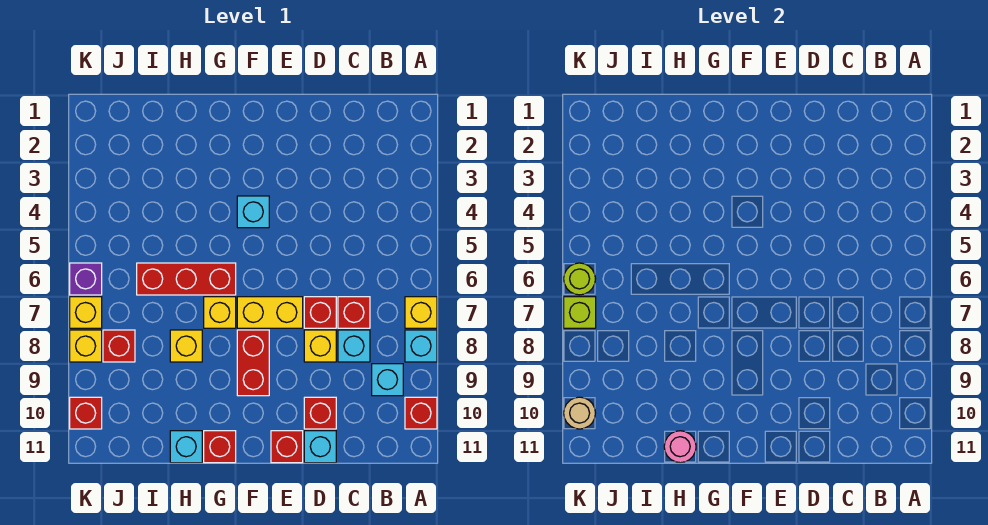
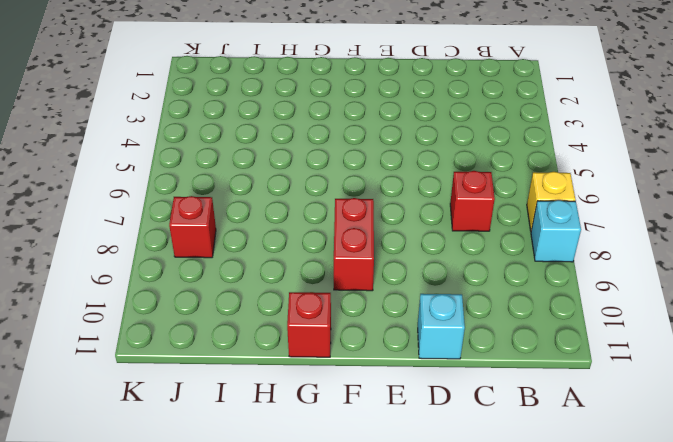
none -> red 1x1 brick [405,397,437,429]
none -> cyan 1x1 brick [372,364,403,396]
none -> cyan 1x1 brick [338,330,370,362]

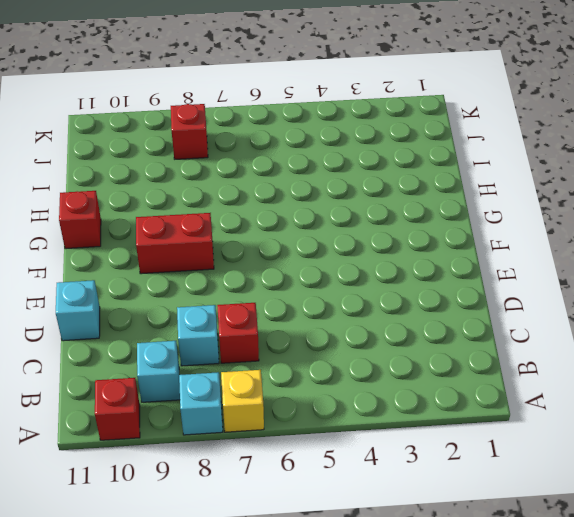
none -> red 1x1 brick [304,297,336,328]
none -> yellow 1x1 brick [304,330,336,362]
none -> red 1x1 brick [304,397,336,429]

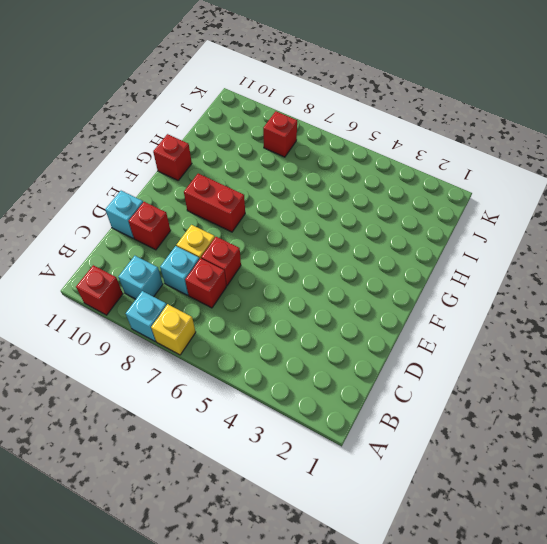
none -> yellow 1x2 brick [237,297,303,328]
none -> red 1x1 brick [271,431,303,463]
none -> cyan 1x1 brick [237,196,269,228]

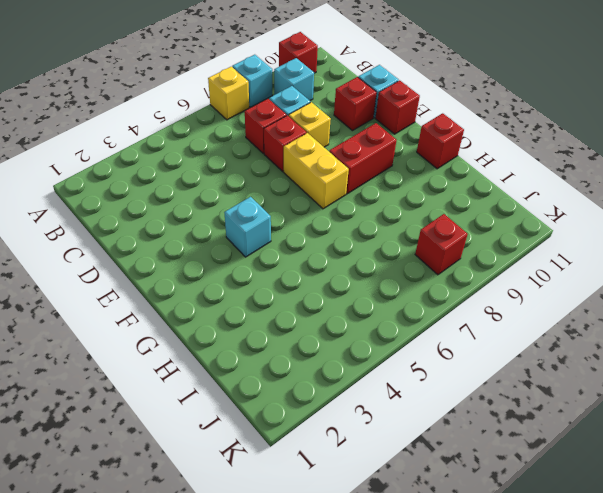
none -> red 1x3 brick [137,263,236,295]
none -> yellow 1x1 brick [204,297,236,328]
none -> yellow 1x1 brick [170,330,202,362]

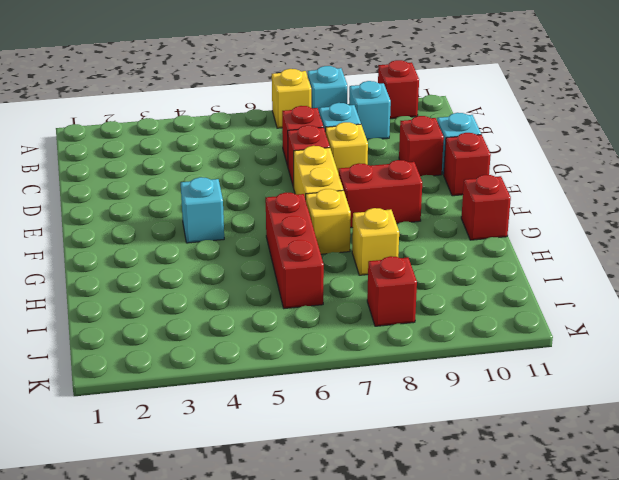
none -> cyan 1x1 brick [170,431,202,463]
none -> purple 1x1 brick [70,263,102,295]
none -> yellow 1x1 brick [70,297,102,328]

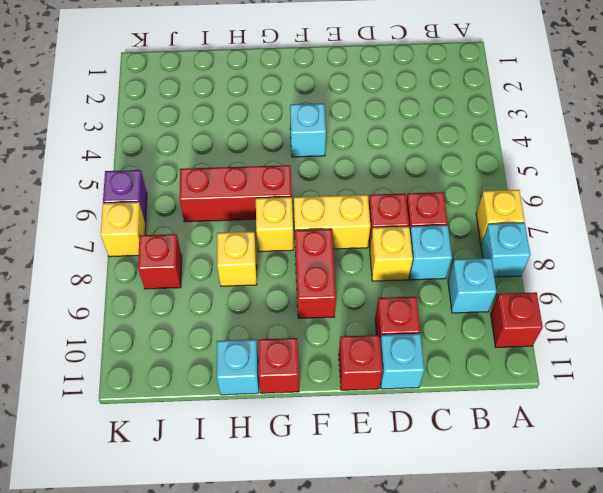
none -> yellow 1x1 brick [70,330,102,362]
none -> red 1x1 brick [70,397,102,429]
none -> pink 1x1 round brick [664,431,696,463]

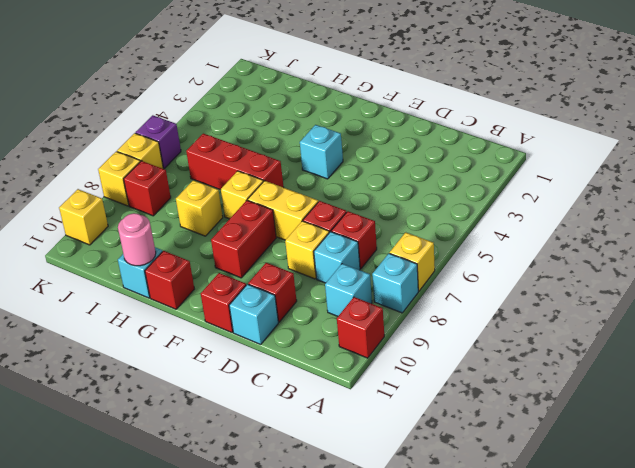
yellow 1x1 brick [59,189,108,245] -> red 1x1 brick [70,397,102,429]
none -> lime 1x1 round brick [564,263,595,295]
none -> lime 1x1 brick [564,297,596,328]
none -> tan 1x1 round brick [564,397,595,429]

